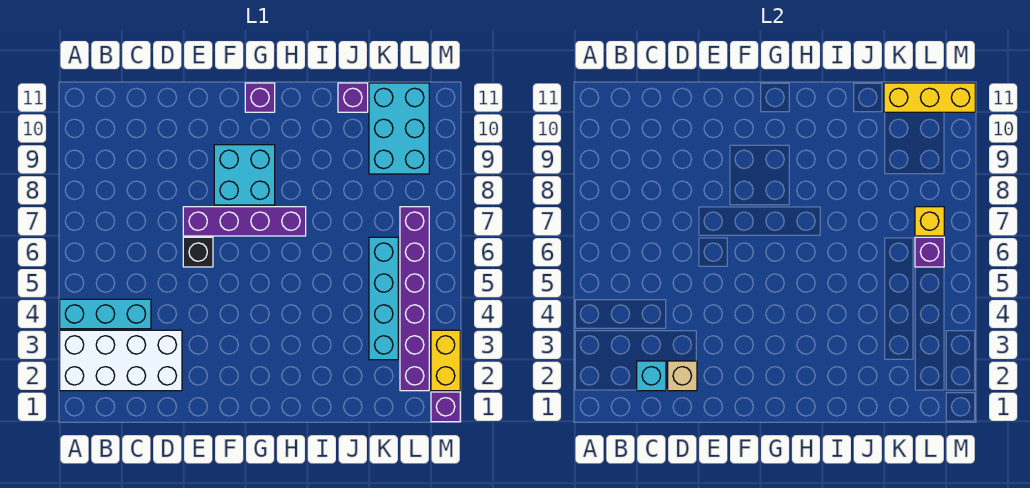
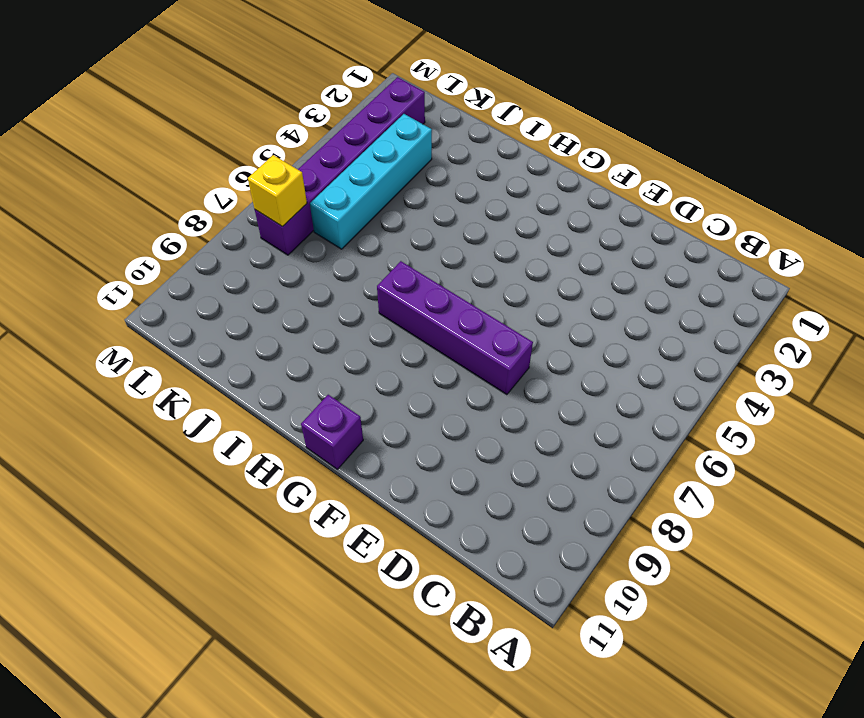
none -> white 2x4 brick [60,330,182,391]
none -> cyan 1x3 brick [60,299,151,329]
none -> black 1x1 brick [183,237,213,267]

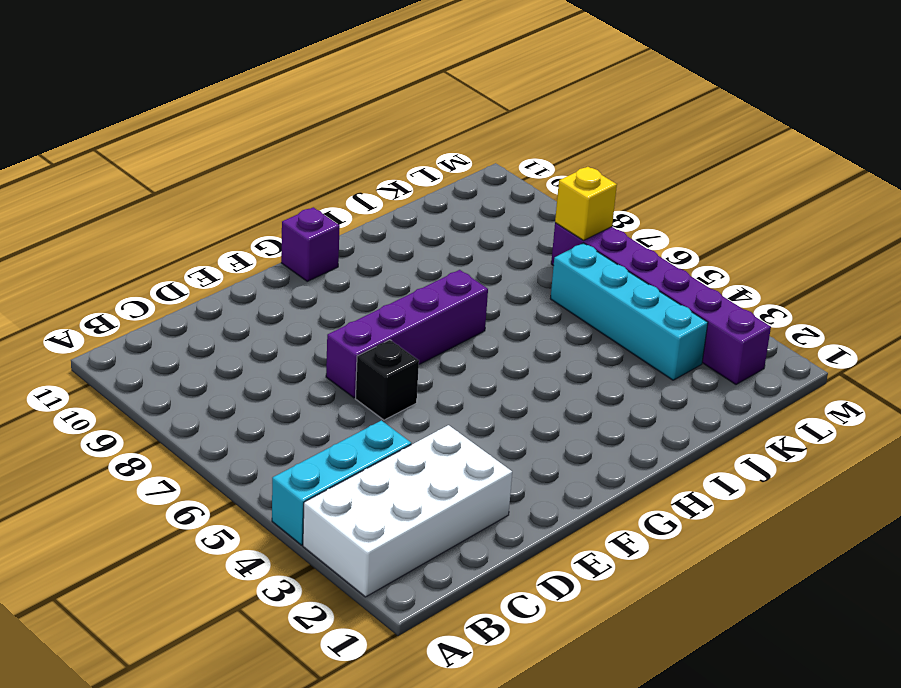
none -> cyan 2x2 brick [214,145,275,205]
none -> purple 1x1 brick [338,83,368,112]
none -> cyan 2x3 brick [369,83,429,174]

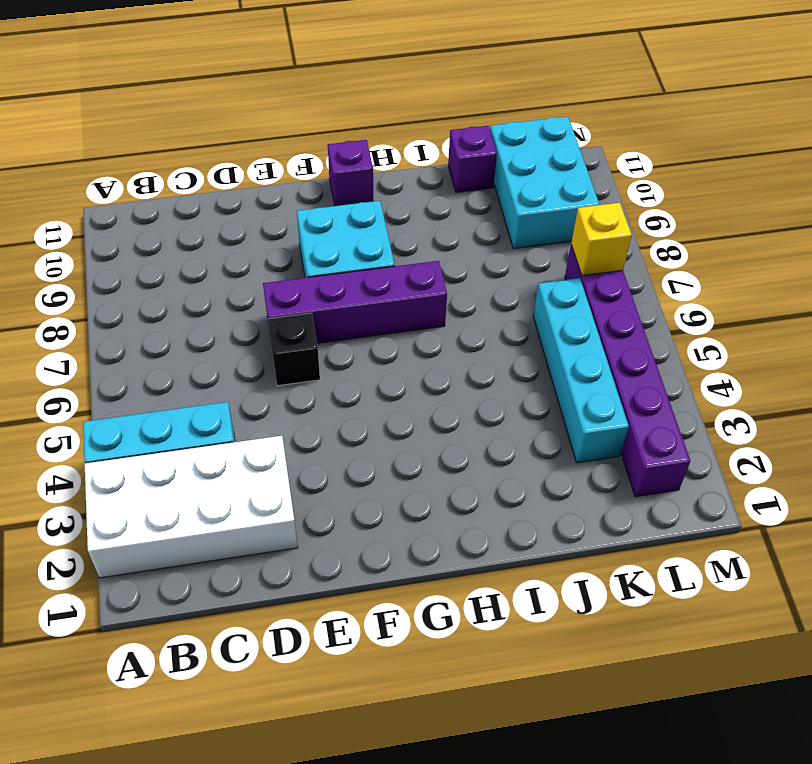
none -> purple 1x1 brick [431,392,460,422]
none -> yellow 1x2 brick [431,330,460,391]
none -> cyan 1x1 brick [637,361,666,391]

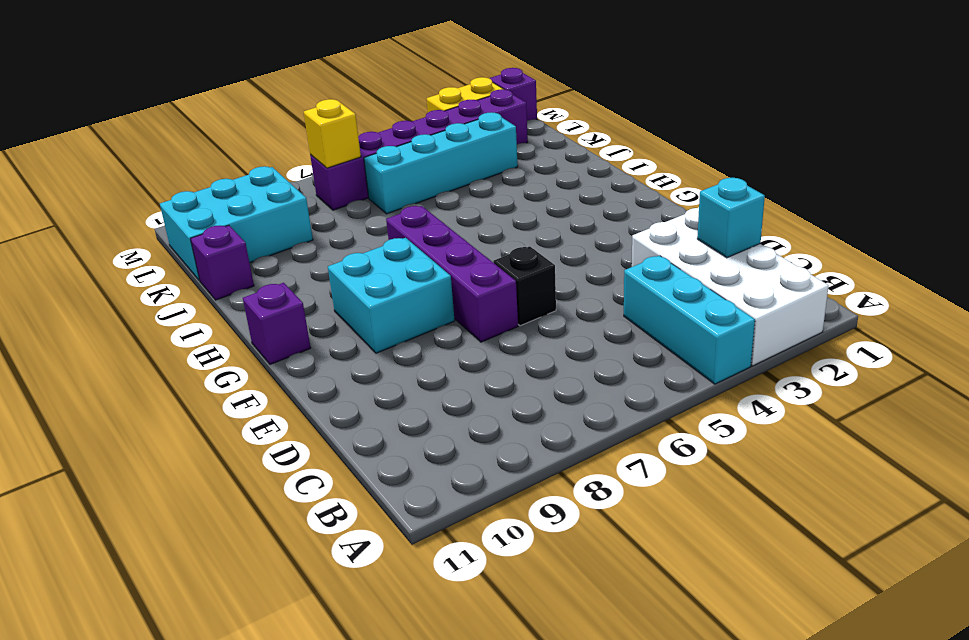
none -> tan 1x1 brick [668,361,697,391]
none -> yellow 1x3 brick [884,83,975,112]
none -> purple 1x1 brick [915,237,944,267]

